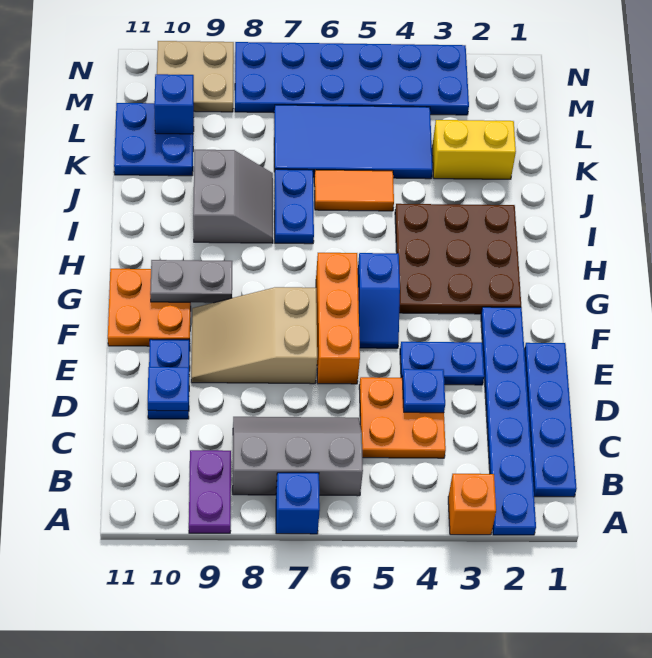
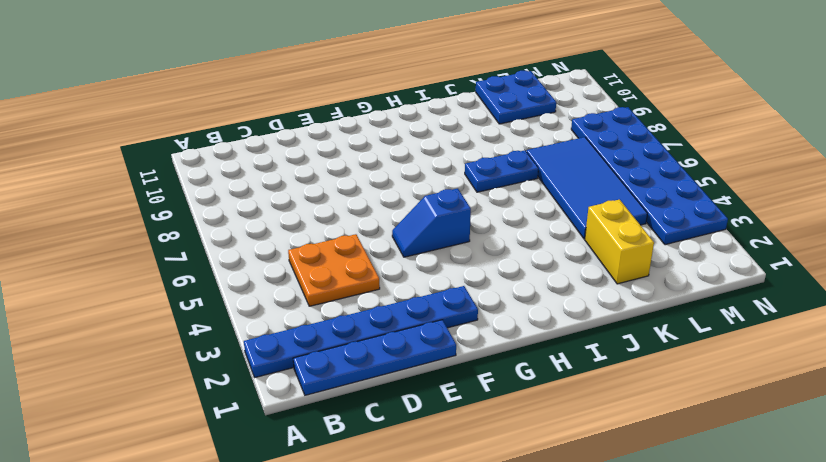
none -> orange 1x1 brick [448,474,496,535]
none -> blue 1x1 brick [276,473,320,534]
none -> purple 1x2 plate [189,450,231,533]

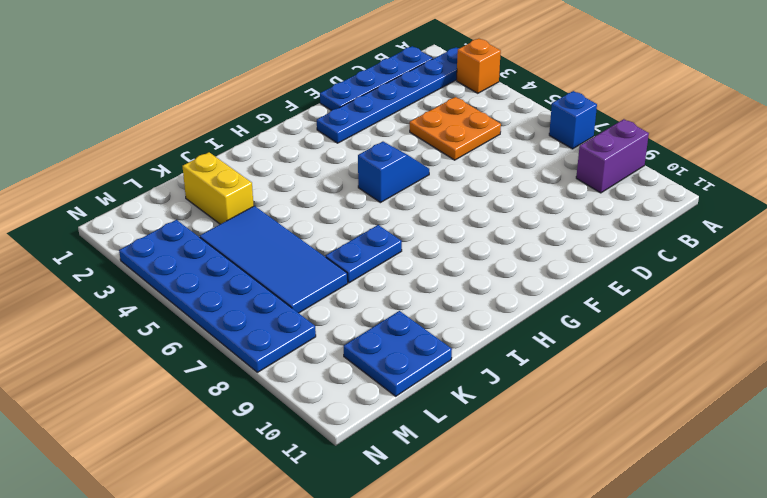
purple 1x2 brick [576,119,649,193] -> purple 1x2 plate [189,450,231,533]
none -> grey 2x3 slope [233,417,363,496]
none -> blue 1x2 plate [148,339,190,419]
none -> blue 1x2 plate [400,342,484,385]

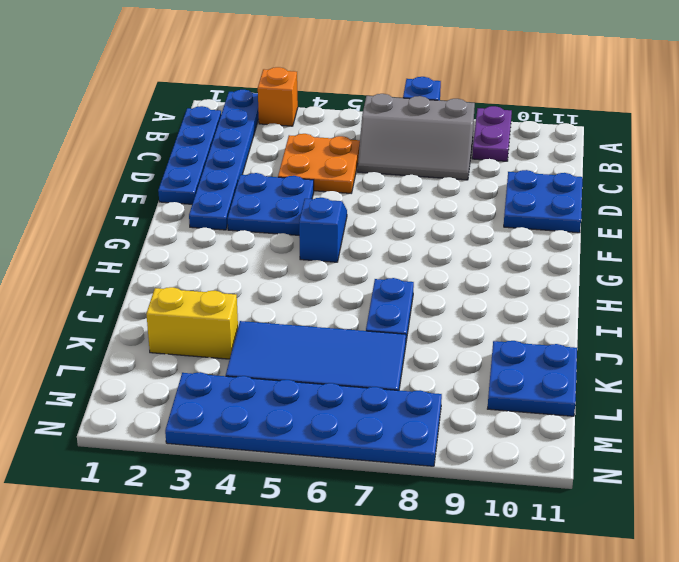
blue 2x2 plate [504,170,582,233] -> blue 1x2 plate [148,339,190,419]
blue 2x2 plate [228,173,314,235] -> blue 1x2 plate [400,342,484,385]
none -> orange 1x3 brick [316,253,360,384]
none -> tan 2x3 slope [191,287,317,384]
none -> orange 2x2 plate [108,269,191,346]

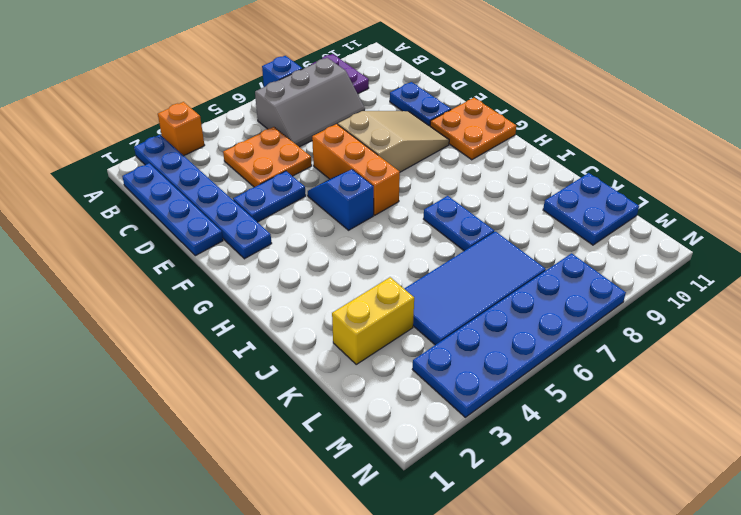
none -> brown 3x3 plate [395,204,521,314]
none -> grey 2x2 slope [193,150,273,243]
none -> orange 1x2 tile [314,170,394,211]

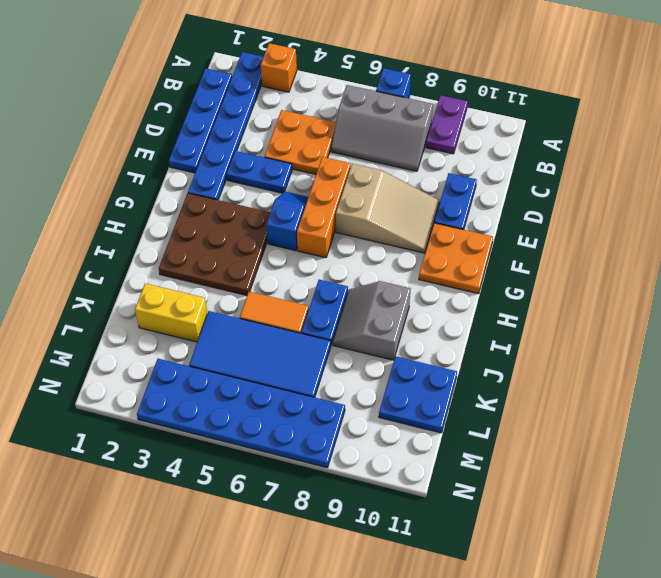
none -> tan 2x2 plate [157,41,234,112]
none -> blue 1x1 plate [402,369,445,413]
none -> blue 1x1 plate [148,367,189,411]

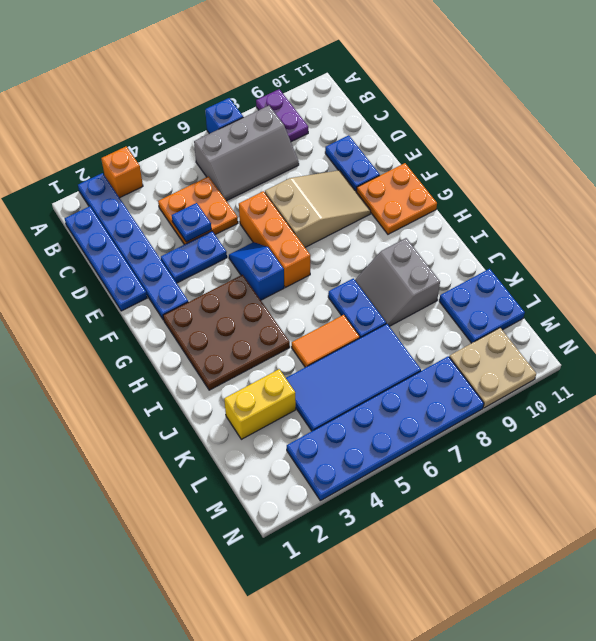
none -> blue 1x1 plate [148,367,189,411]
none -> grey 1x2 plate [150,260,232,303]
none -> blue 1x1 brick [154,74,194,134]

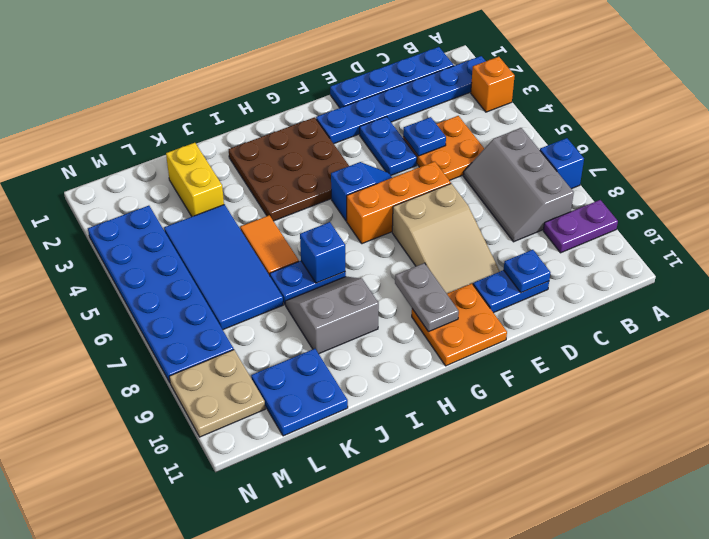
blue 1x1 brick [300,222,345,283] -> blue 1x1 brick moved to [154,74,194,134]

